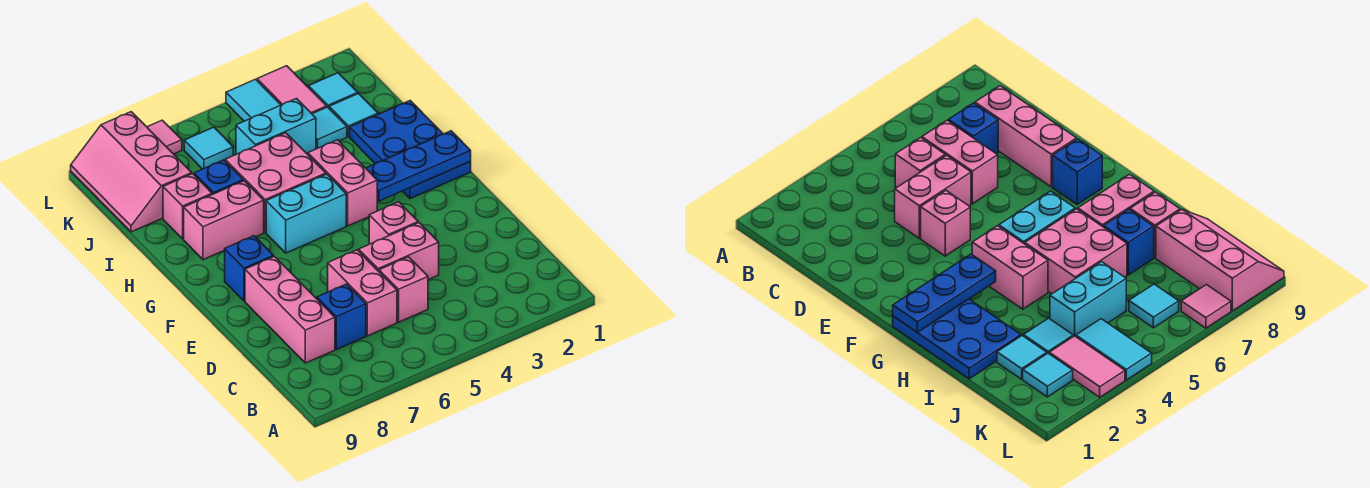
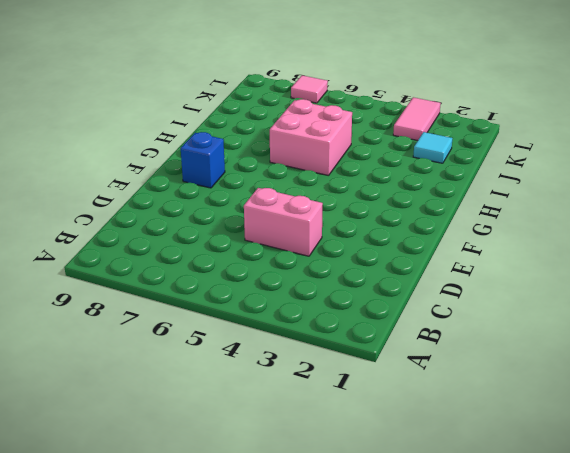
none -> pink 1x1 brick [379,257,428,322]
none -> pink 1x2 brick [328,250,397,336]
none -> blue 1x1 brick [317,284,366,349]

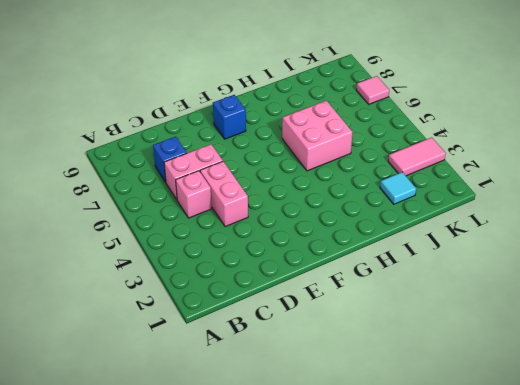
none -> pink 1x3 brick [245,256,335,363]
none -> pink 1x1 brick [369,202,418,244]
none -> blue 2x3 plate [350,101,471,199]

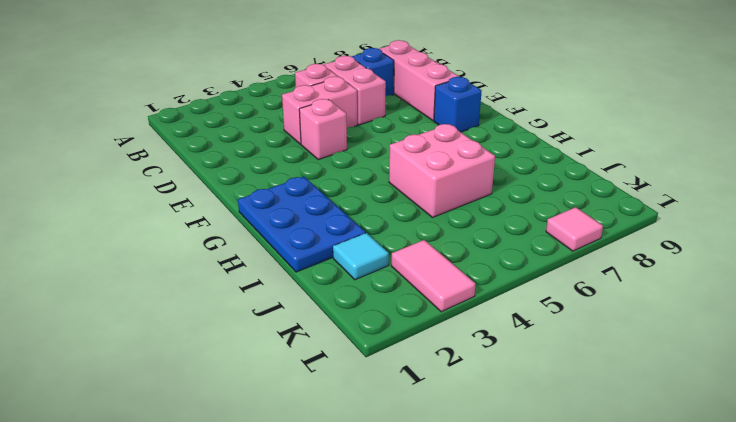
none -> pink 1x2 brick [308,140,377,226]
none -> cyan 1x2 brick [266,174,346,253]
none -> pink 1x2 brick [184,181,264,260]

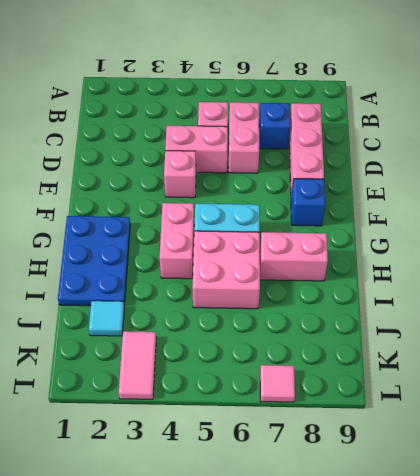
none -> blue 1x1 brick [194,160,243,194]
none -> pink 1x1 brick [163,174,212,239]
none -> cyan 1x1 tile [312,107,347,149]

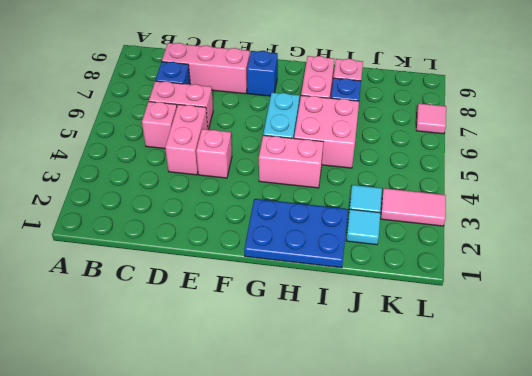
none -> cyan 1x2 brick [236,99,316,154]
none -> pink 2x3 slope [71,112,192,232]
none -> cyan 1x1 tile [309,73,358,108]

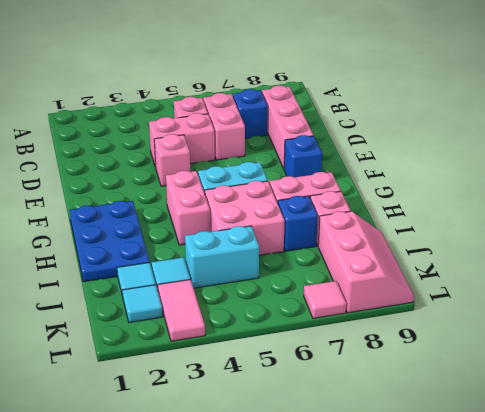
none -> cyan 1x2 tile [226,79,281,121]
none -> cyan 1x1 tile [184,127,233,169]
none -> blue 1x3 plate [366,131,471,201]

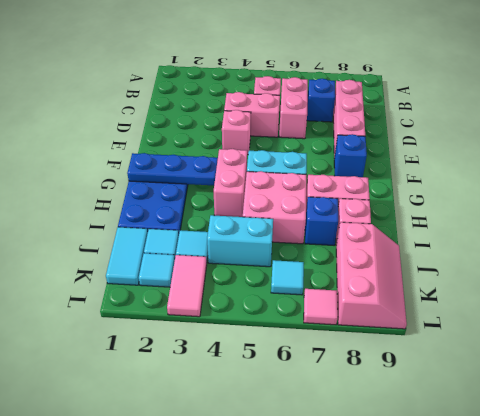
cyan 1x2 tile [106,227,148,285] -> cyan 1x2 tile moved to [226,79,281,121]

